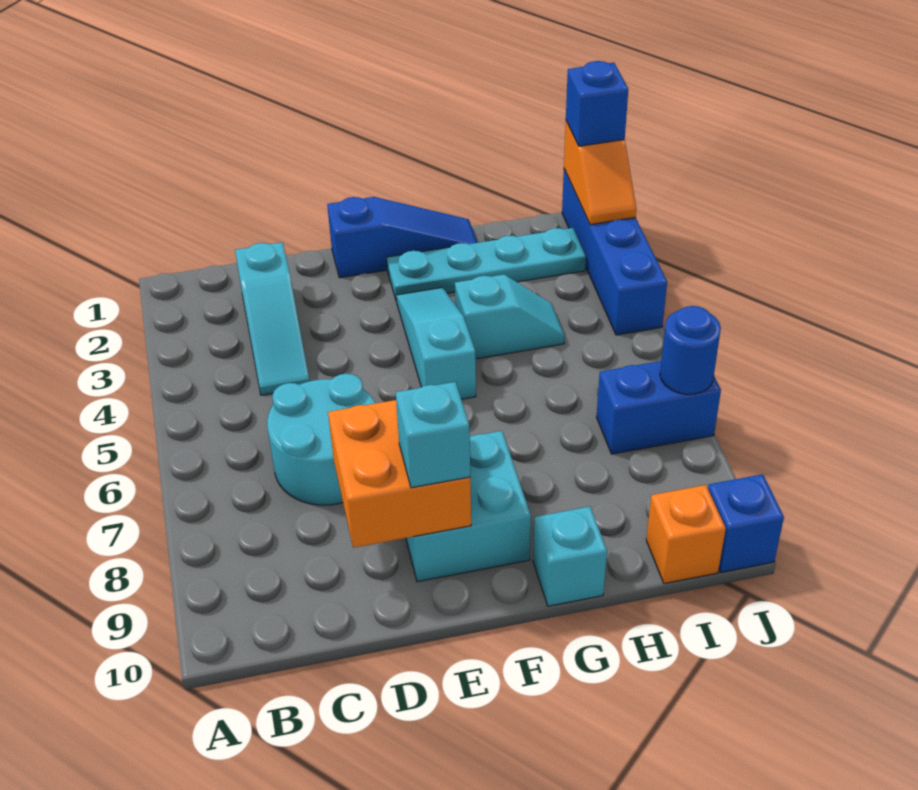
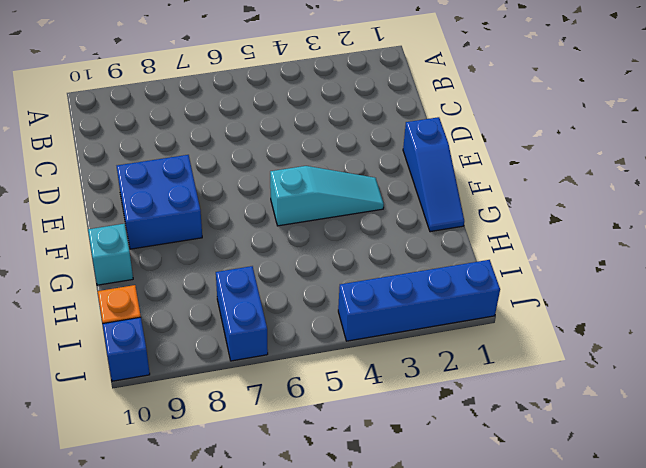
blue 2x2 brick [117,155,202,249] -> cyan 2x2 brick [406,431,531,582]
none -> cyan 1x3 slope [235,242,310,395]
none -> cyan 2x2 round brick [267,374,375,505]
none -> cyan 1x4 plate [387,228,586,301]

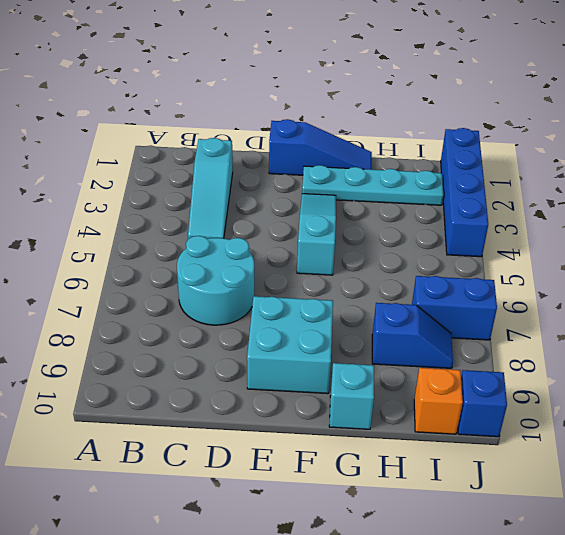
blue 1x2 slope [372,303,453,368] -> none
none -> cyan 1x2 slope [455,275,565,359]
none -> orange 2x2 brick [328,400,471,548]
none -> orange 1x2 slope [564,121,636,225]

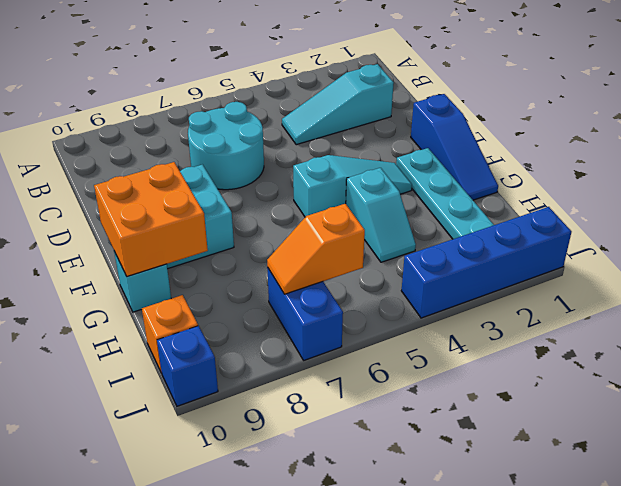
orange 2x2 brick [94,162,208,277] -> orange 2x2 brick moved to [328,400,471,548]
orange 1x2 slope [267,204,365,294] -> orange 1x2 slope moved to [564,121,636,225]
none -> blue 1x1 round brick [660,306,721,394]
none -> cyan 1x1 brick [396,382,470,488]
none -> blue 1x1 brick [566,61,628,146]

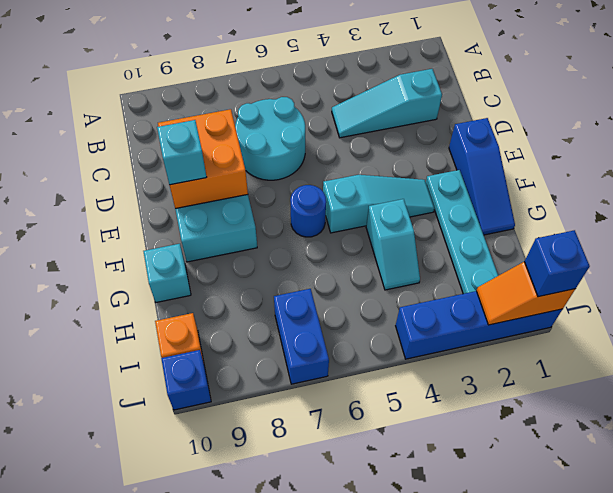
blue 1x1 round brick [290,185,326,237] -> blue 1x1 round brick moved to [660,306,721,394]

